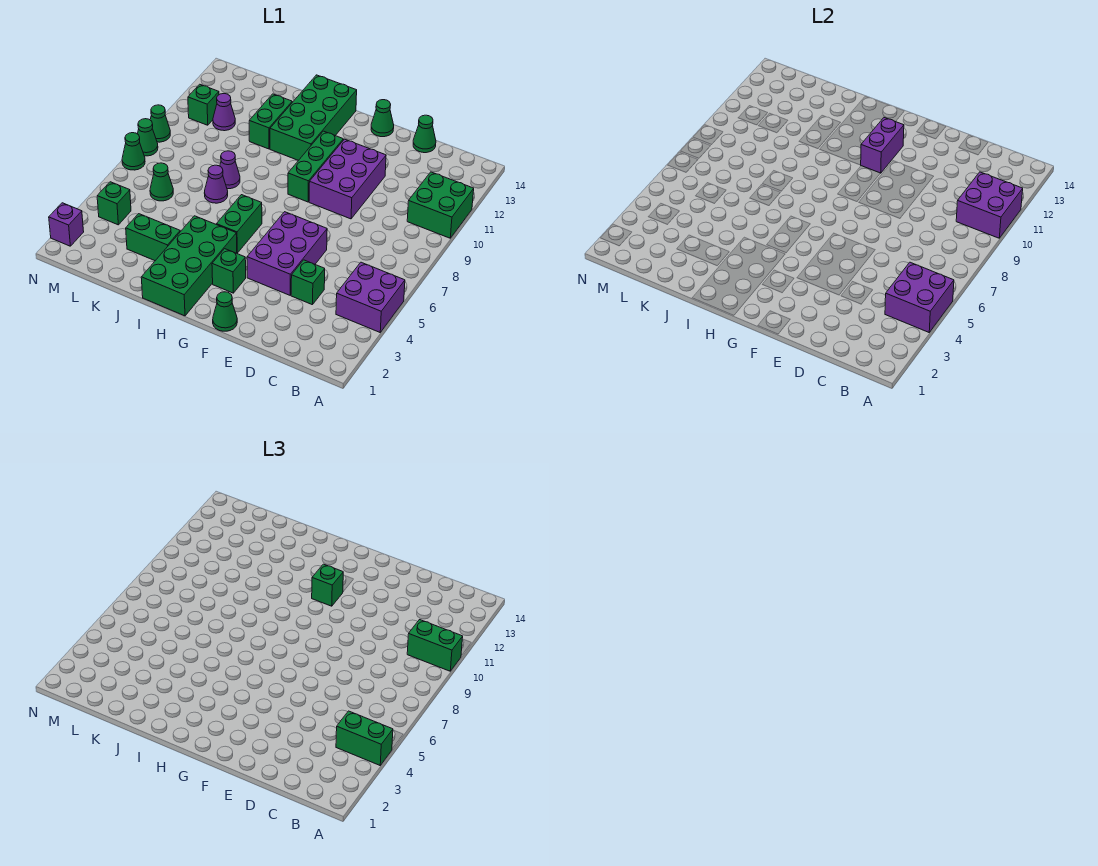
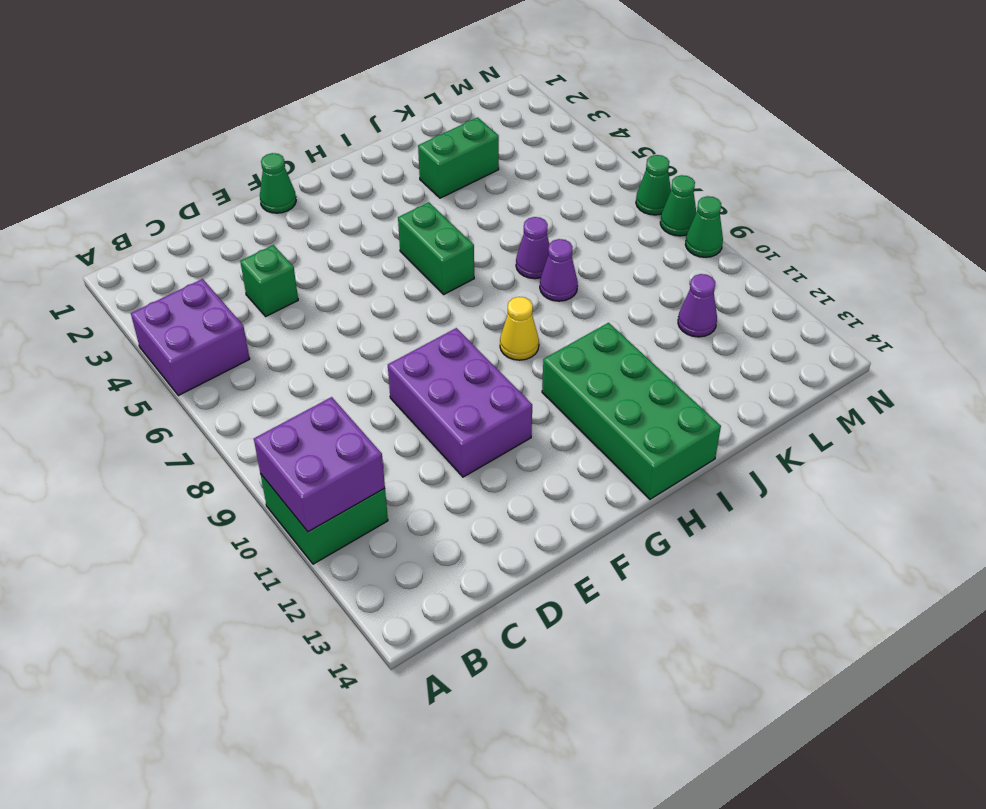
yellow 1x1 cone [500,297,539,360] -> none
none -> green 1x1 cone [413,115,436,153]
none -> purple 2x3 brick [247,212,327,295]
none -> green 1x1 cone [371,100,394,137]
none -> green 1x1 brick [212,249,246,293]

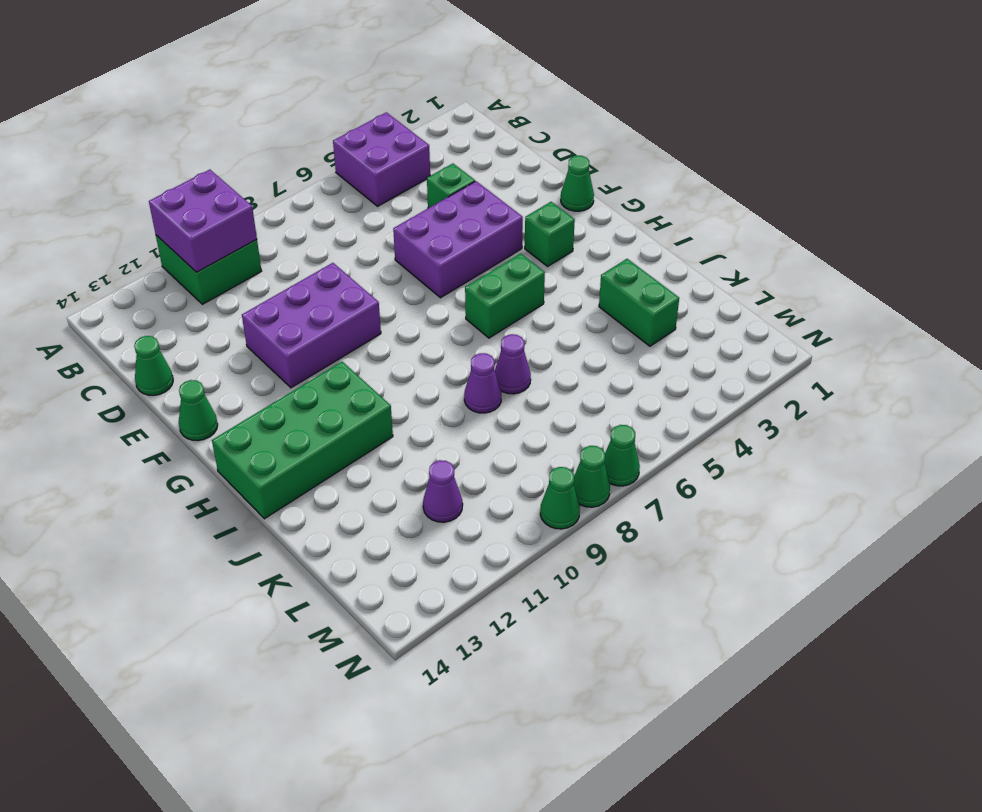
none -> green 1x3 brick [288,131,343,202]
none -> green 2x4 brick [141,216,237,316]
none -> green 1x2 brick [249,94,292,149]
none -> green 1x1 cone [150,163,173,201]

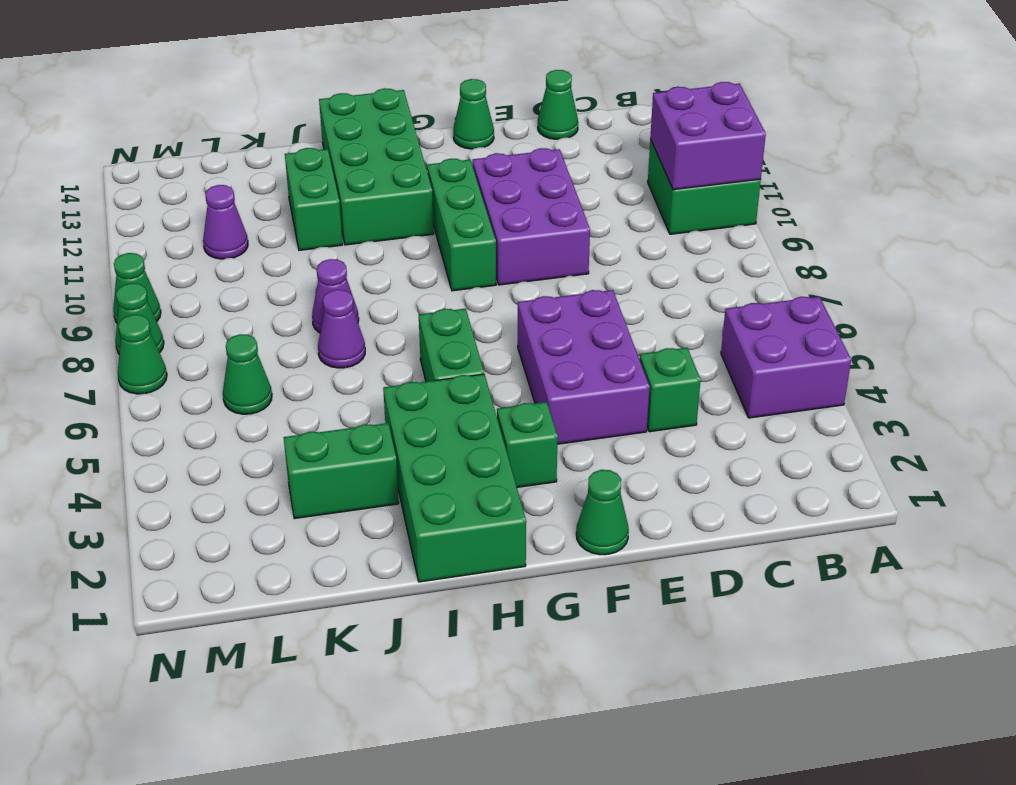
none -> green 1x1 brick [97,182,131,225]
none -> green 1x1 brick [188,84,219,125]
none -> purple 1x1 brick [49,203,84,246]
none -> purple 2x2 brick [885,262,954,332]

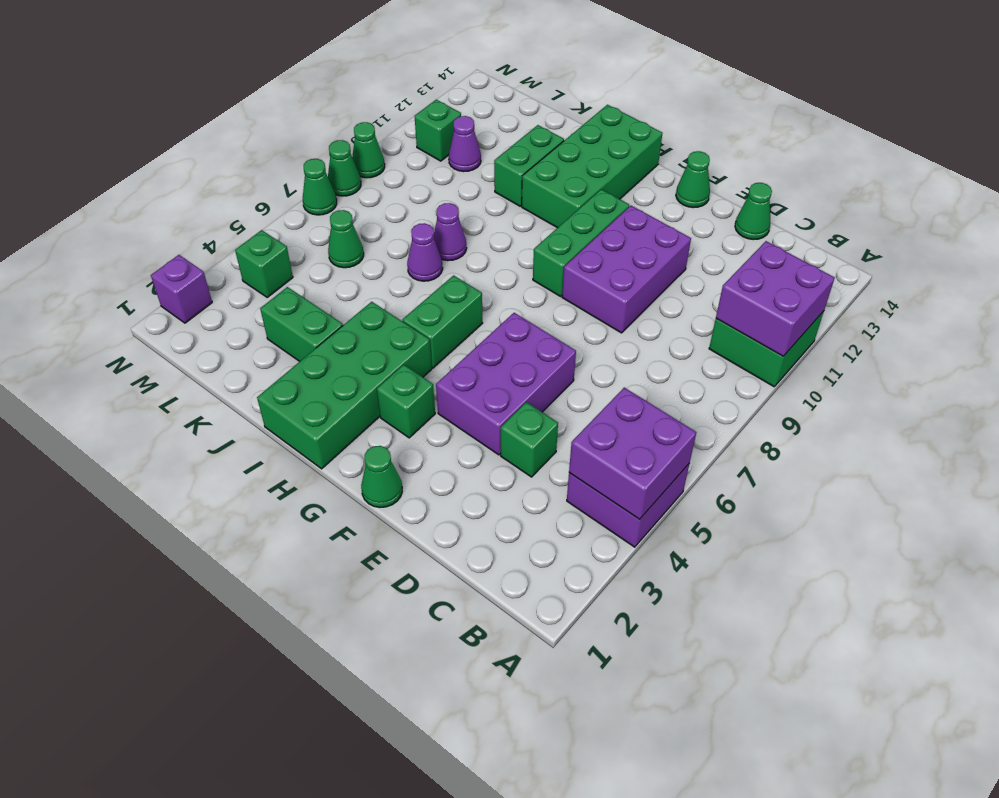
none -> purple 1x2 brick [861,118,904,173]
none -> green 1x2 brick [336,711,393,765]
none -> green 1x2 brick [407,620,463,671]
none -> green 1x1 brick [312,564,343,606]

